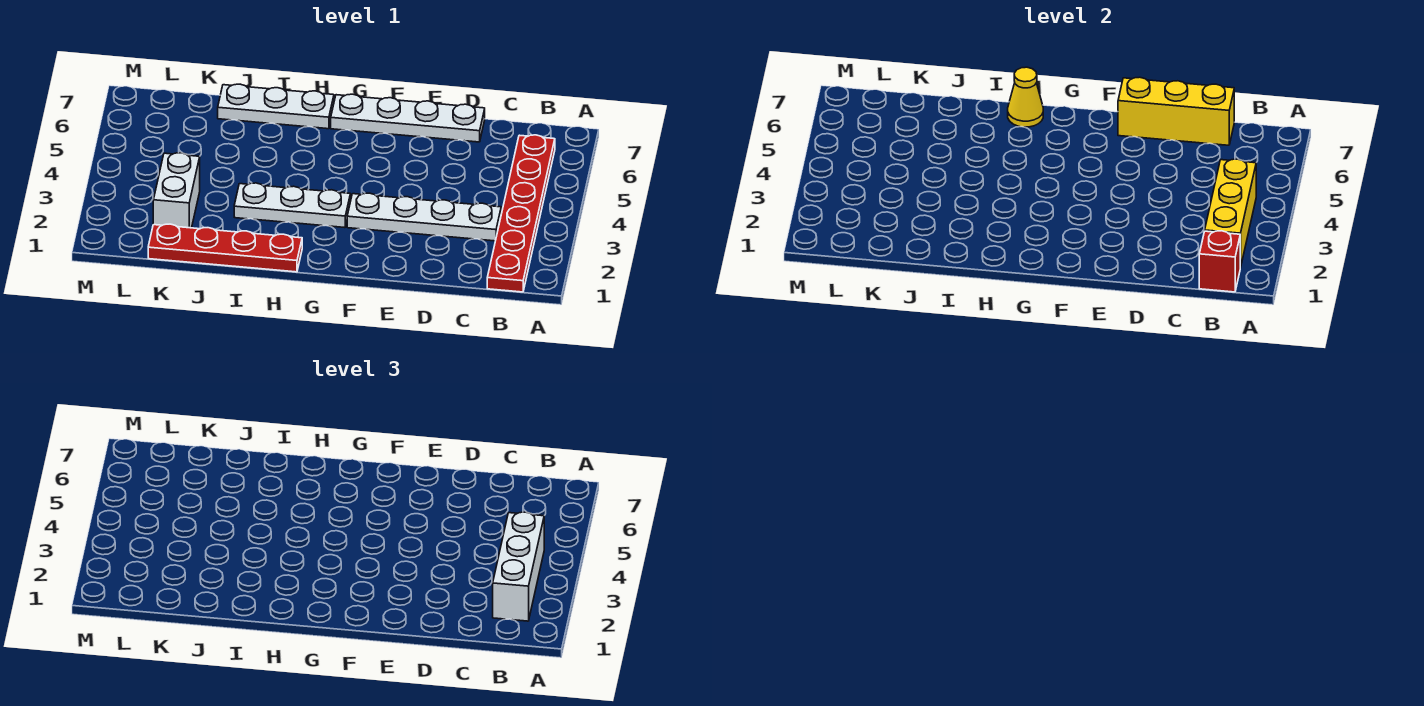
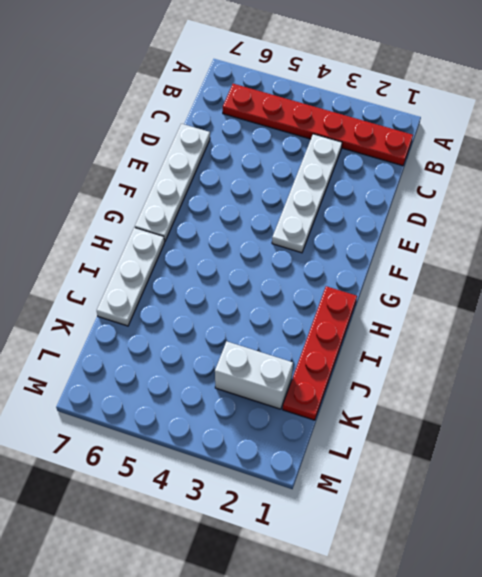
none -> white 1x3 plate [234,183,350,228]
none -> red 1x1 brick [1199,231,1240,292]
none -> yellow 1x3 brick [1205,159,1256,268]

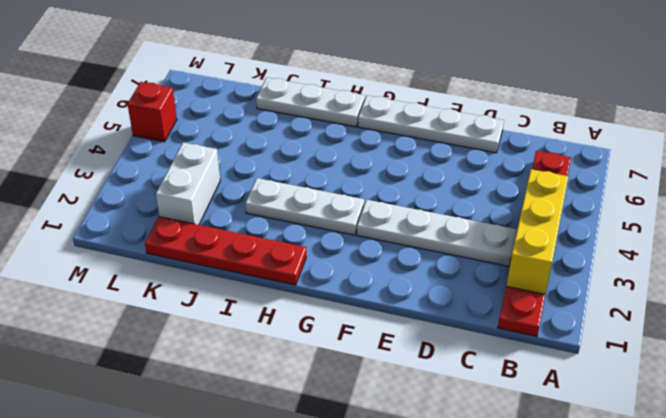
red 1x1 brick [128,82,177,142] -> red 1x1 brick moved to [1199,231,1240,292]
none -> yellow 1x3 brick [1118,77,1234,145]
none -> yellow 1x1 cone [1008,67,1043,127]
none -> white 1x3 brick [493,512,544,621]

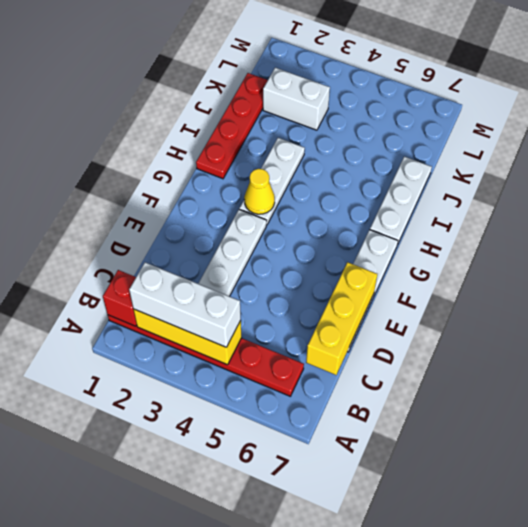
yellow 1x1 cone [244,169,275,214] -> yellow 1x1 cone moved to [1008,67,1043,127]

